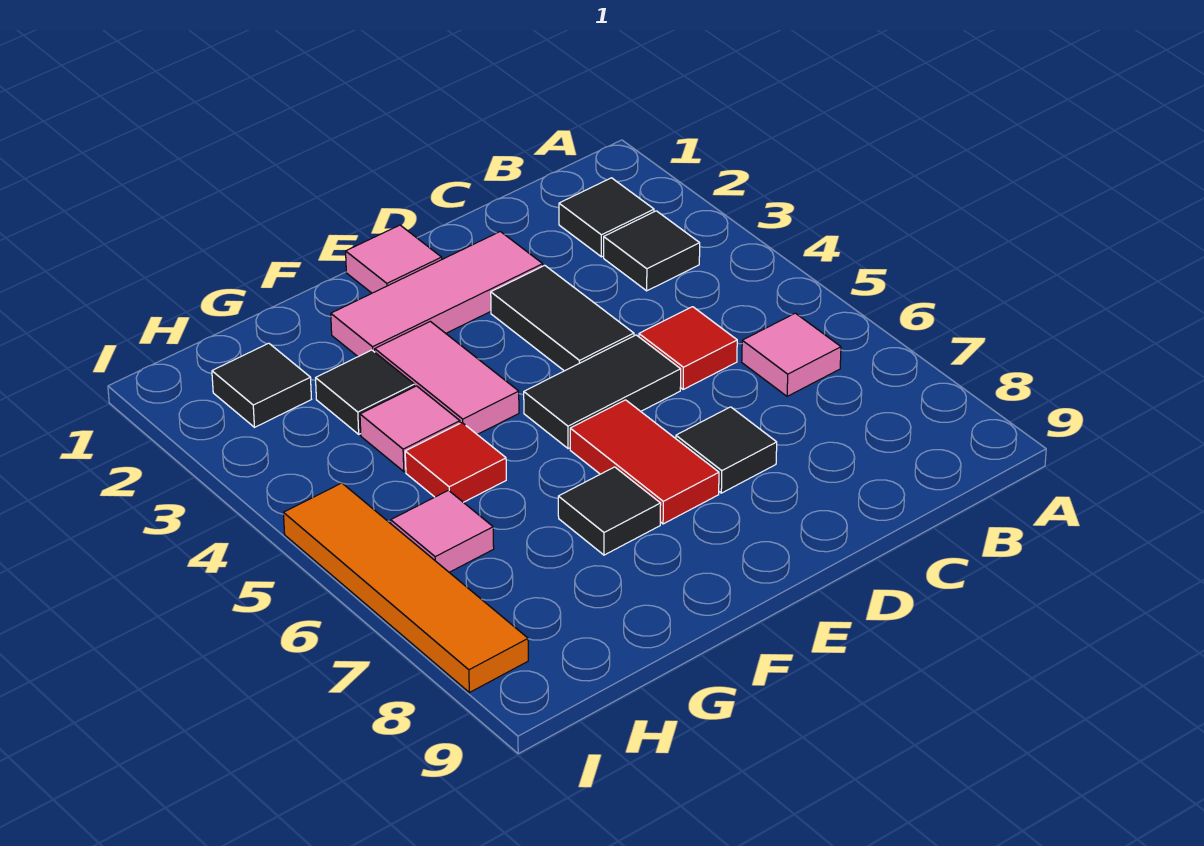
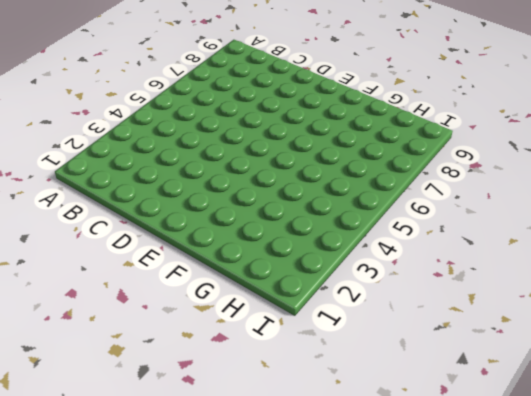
none -> black 1x1 tile [559,178,654,257]
none -> black 1x1 tile [604,211,700,291]
none -> pink 1x1 tile [742,313,841,396]

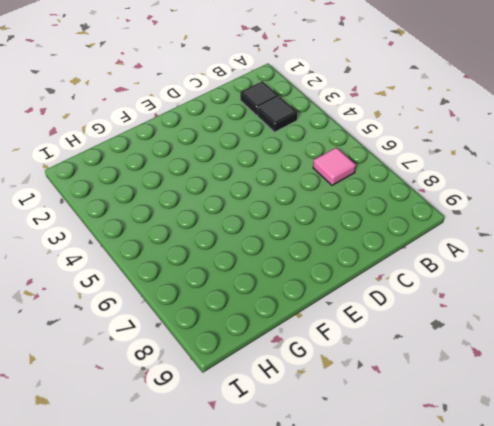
none -> red 1x1 tile [639,307,737,389]
none -> pink 1x3 tile [331,232,543,357]
none -> black 1x2 tile [491,265,634,371]

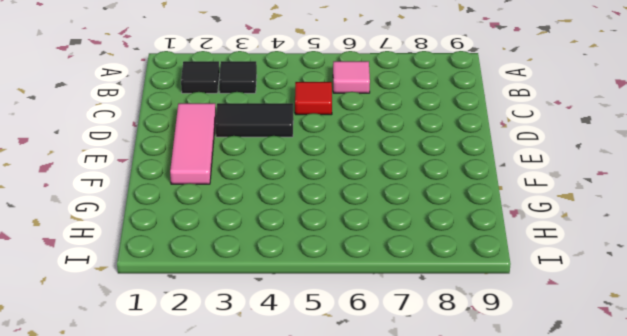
none -> black 1x2 tile [524,335,681,449]
none -> black 1x1 tile [676,407,777,493]
none -> pink 1x1 tile [346,225,442,293]

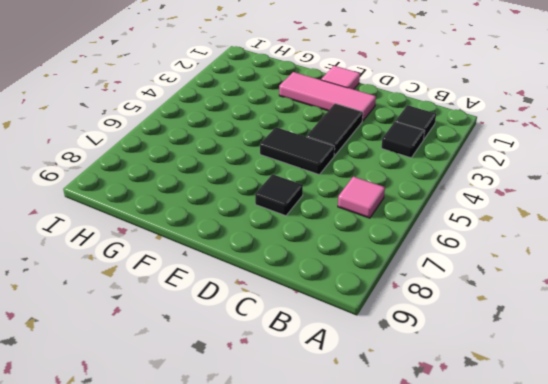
none -> red 1x1 tile [639,307,737,389]
none -> red 1x2 tile [570,400,719,524]
none -> pink 1x2 tile [375,321,519,434]

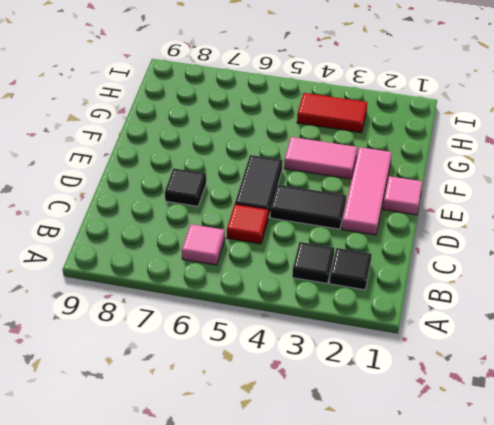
red 1x2 tile [297,93,368,133] -> red 1x2 tile moved to [570,400,719,524]
none -> black 1x1 tile [558,467,661,555]
none -> black 1x1 tile [316,350,415,434]
none -> pink 1x1 tile [360,386,460,471]

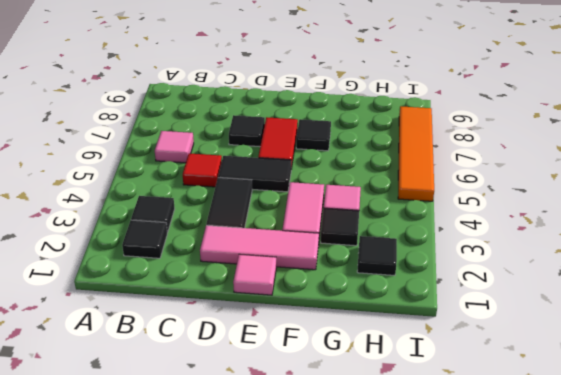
none -> red 1x1 tile [405,423,506,502]
none -> pink 1x1 tile [391,490,494,572]

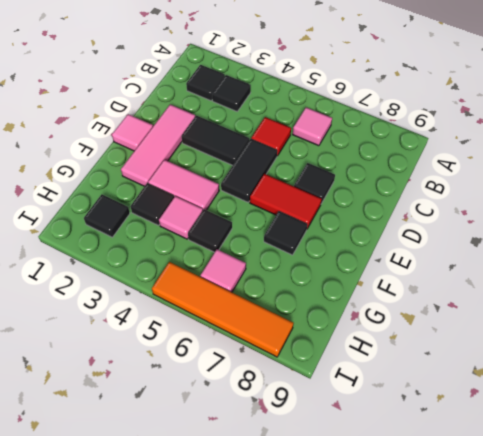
black 1x1 tile [188,209,232,252] -> red 1x1 tile [405,423,506,502]

